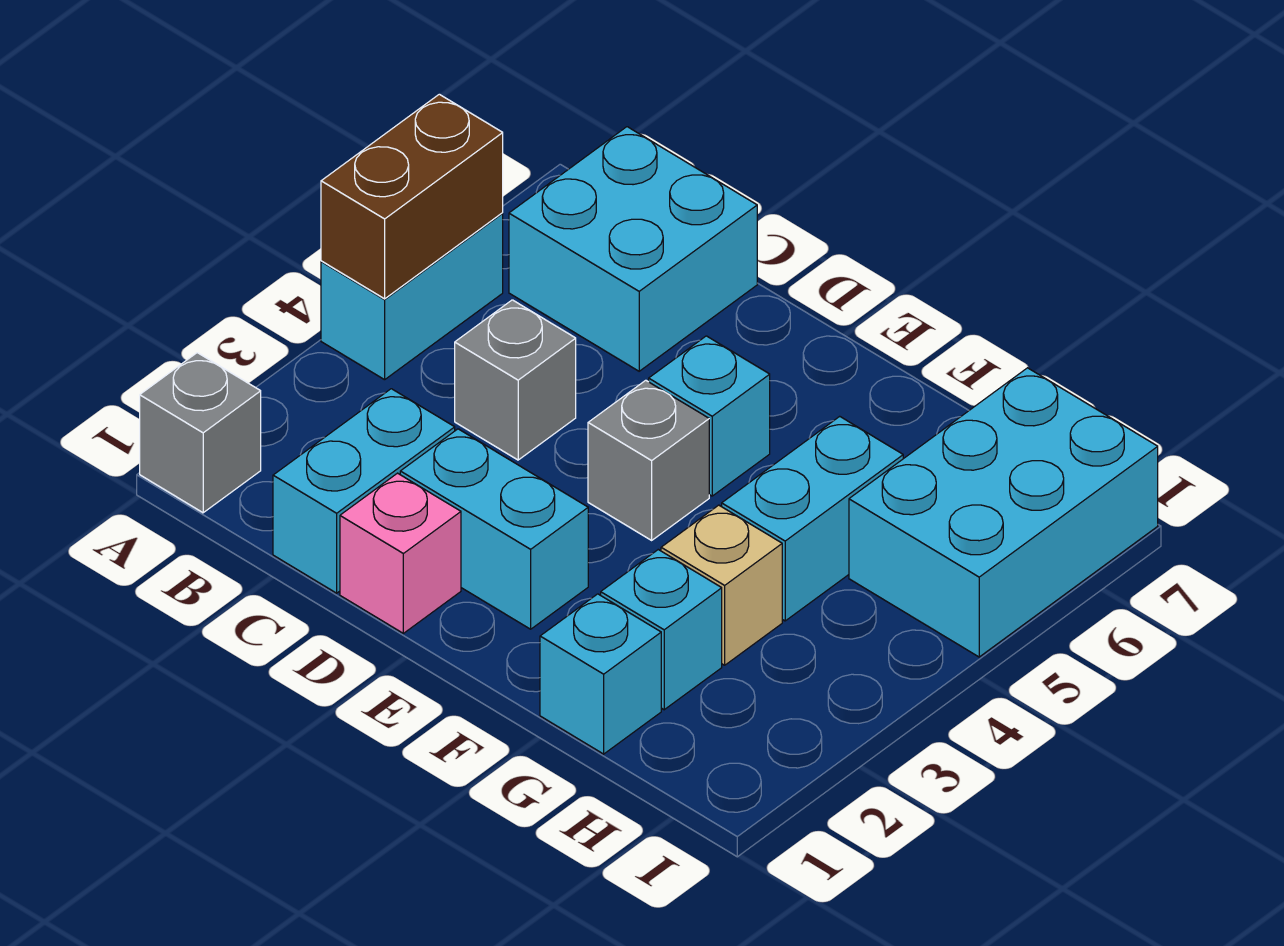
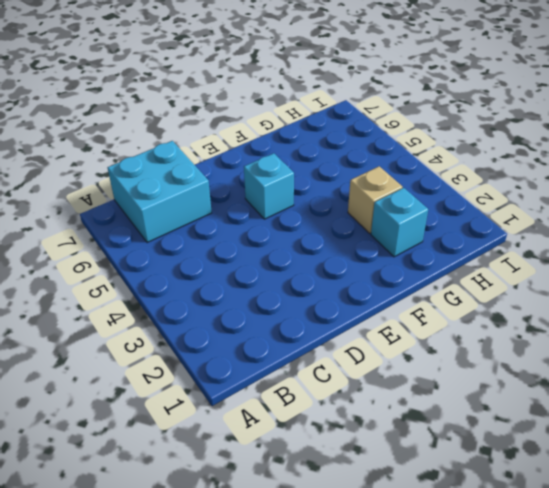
none -> grey 1x1 brick [140,353,261,513]
none -> cyan 1x2 brick [321,213,503,380]
none -> cyan 1x2 brick [273,389,455,593]

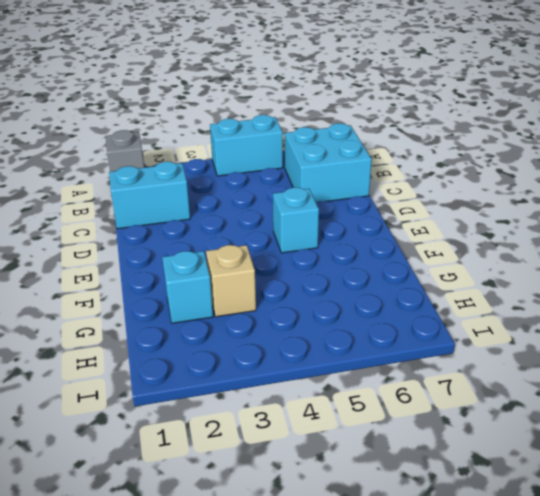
none -> grey 1x1 brick [455,300,576,460]
none -> pink 1x1 brick [340,473,461,633]
none -> cyan 1x2 brick [400,429,588,629]

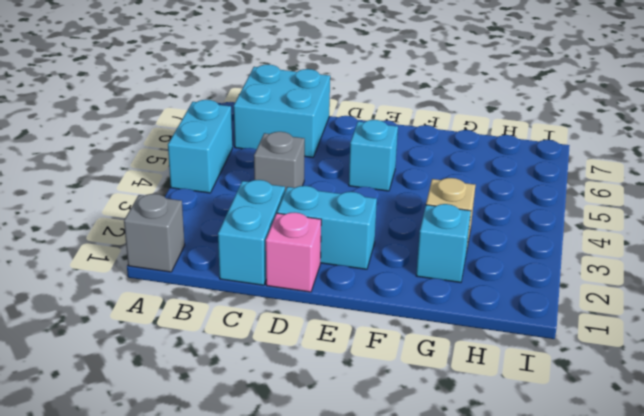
none -> grey 1x1 brick [588,380,709,540]
none -> cyan 1x1 brick [540,594,661,754]
none -> cyan 1x2 brick [722,416,903,621]

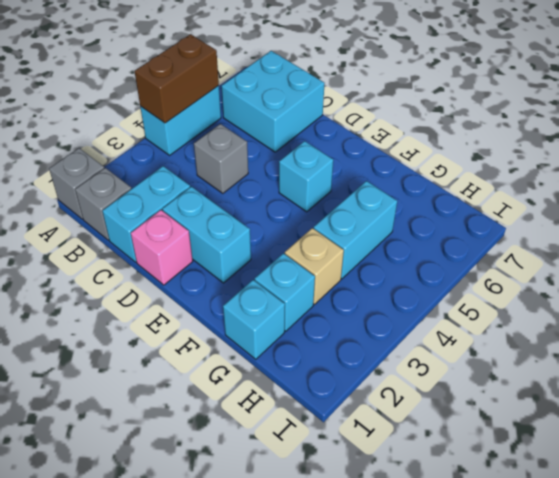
grey 1x1 brick [75,168,131,240] -> grey 1x1 brick moved to [588,380,709,540]
none -> cyan 2x3 brick [849,368,1158,657]

